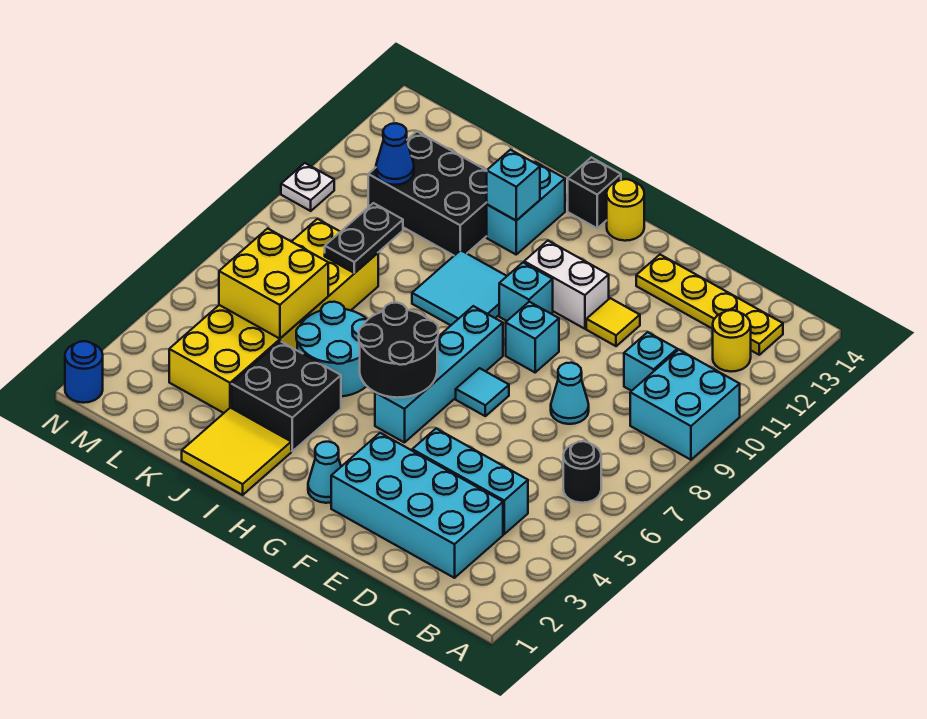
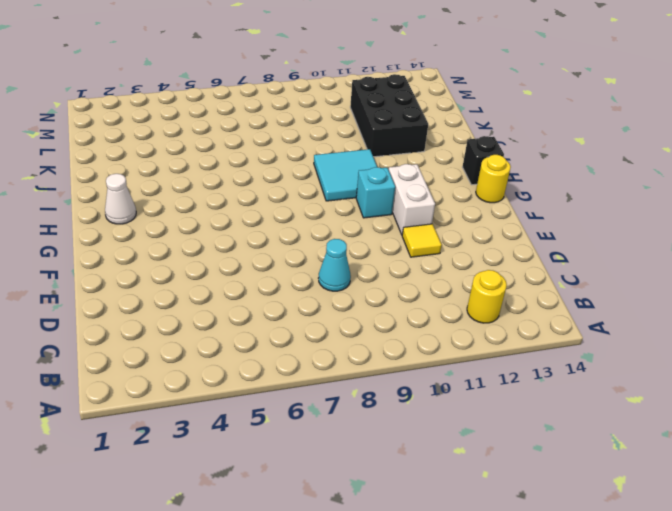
white 1x1 cone [105,174,136,224] -> none
none -> cyan 2x2 brick [630,350,740,460]
none -> black 1x1 round brick [563,441,601,503]
none -> yellow 1x4 plate [636,255,783,355]
none -> cyan 2x4 brick [331,433,503,578]

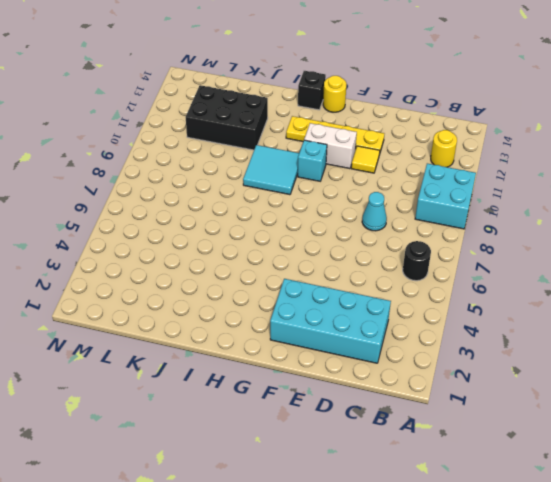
yellow 1x4 plate [286,116,384,155] -> yellow 1x4 plate moved to [636,255,783,355]
none -> cyan 1x3 brick [412,429,528,534]
none -> cyan 1x1 brick [624,332,677,391]
none -> cyan 1x1 tile [456,368,509,416]
none -> cyan 1x1 brick [506,302,559,372]

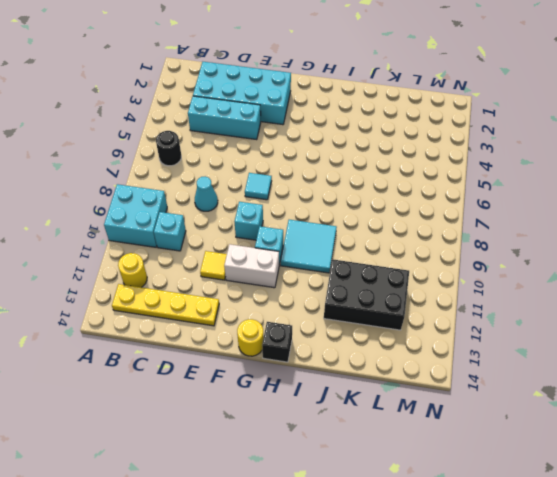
none -> cyan 1x1 cone [308,442,341,503]
none -> cyan 1x4 brick [375,306,503,443]
none -> yellow 2x2 tile [182,408,291,495]
none -> black 2x2 brick [232,341,341,451]

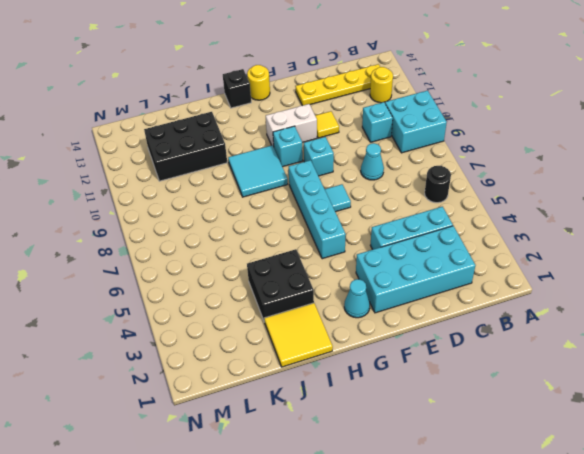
none -> cyan 2x2 round brick [296,302,367,396]
none -> cyan 1x2 brick [487,162,565,254]
none -> yellow 2x6 brick [169,219,378,413]
none -> blue 1x1 round brick [65,341,103,403]

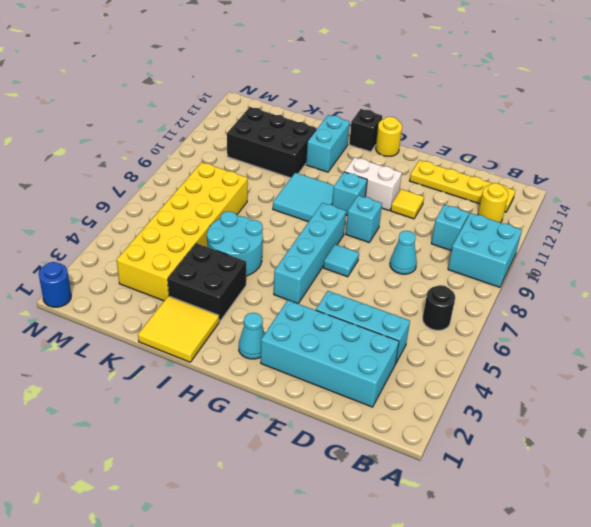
none -> white 1x1 plate [281,163,334,211]
none -> black 2x2 round brick [359,303,438,398]
none -> cyan 1x1 brick [487,150,540,221]
none -> yellow 2x2 brick [219,228,328,339]

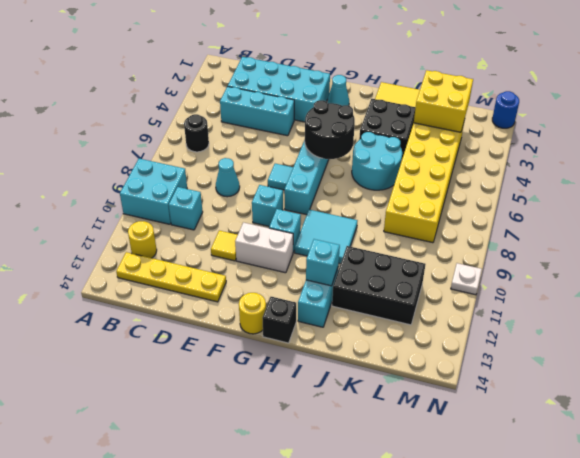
yellow 2x2 brick [414,70,473,132] -> yellow 2x2 brick moved to [219,228,328,339]
none -> black 1x2 plate [325,203,403,273]
none -> blue 1x1 cone [376,123,414,185]

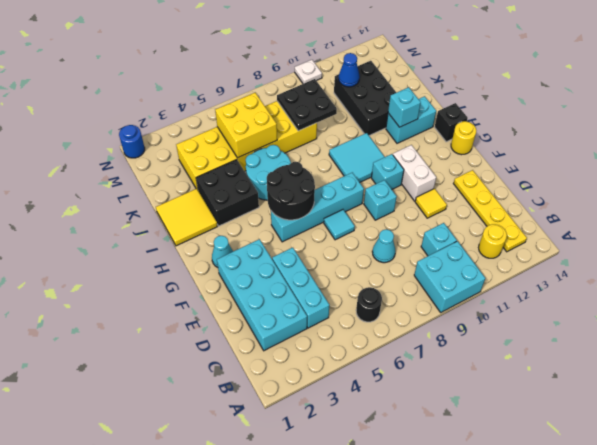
black 2x2 plate [277,79,337,131] -> black 1x2 plate [325,203,403,273]

